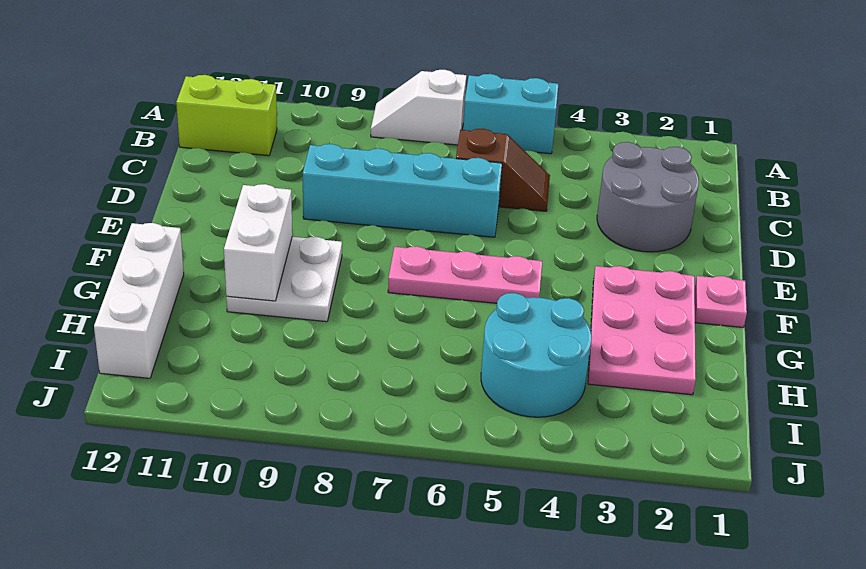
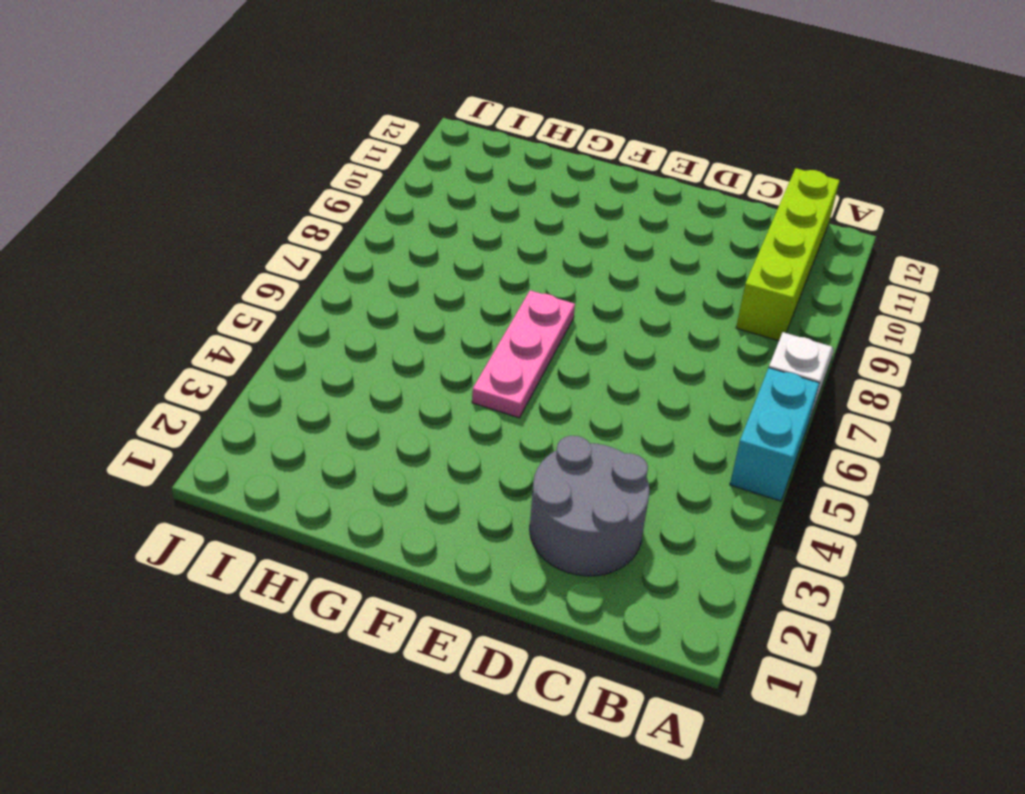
lime 1x4 brick [736,168,840,341] -> lime 1x2 brick [176,75,277,156]
none -> brown 1x2 slope [456,129,550,211]
none -> cyan 1x4 brick [303,144,502,237]
none -> pink 1x1 plate [695,276,747,328]

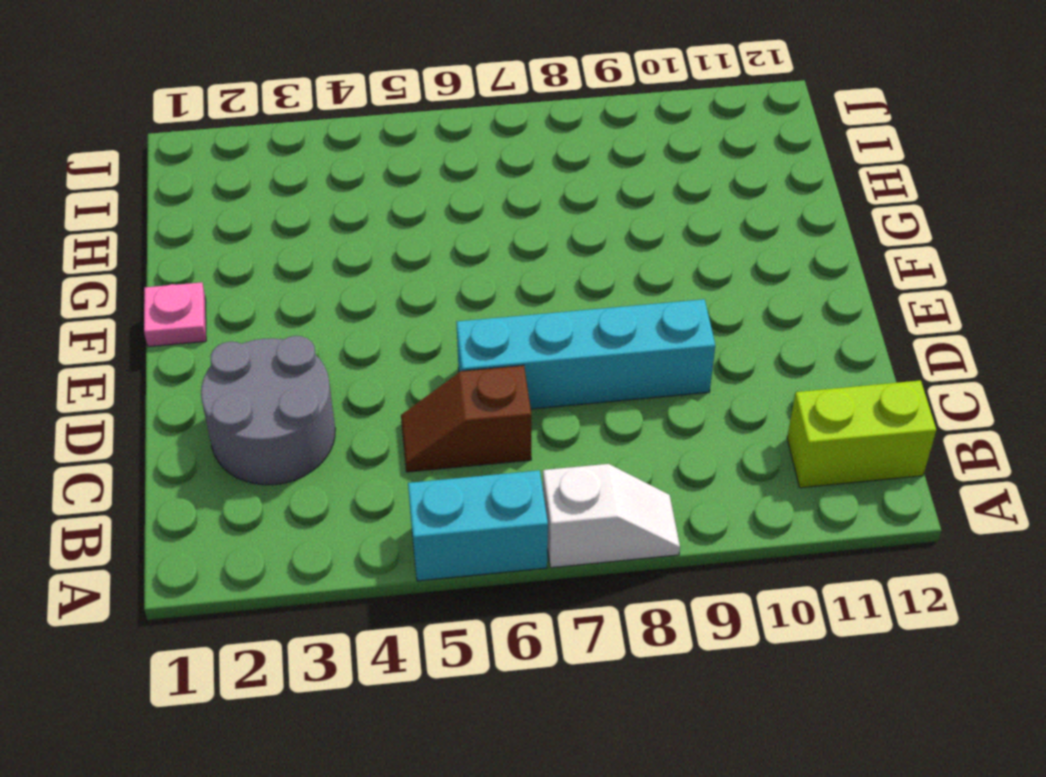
none -> pink 2x3 plate [588,266,696,395]
none -> pink 1x3 plate [388,246,542,303]
none -> white 2x2 plate [226,237,342,322]

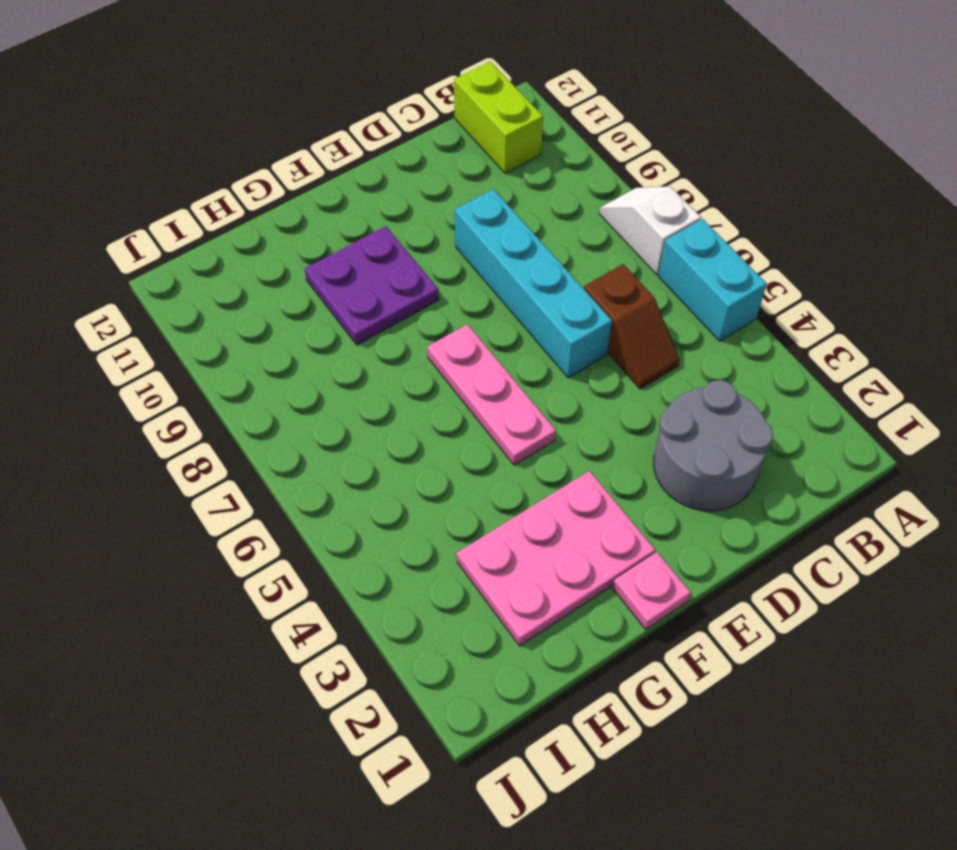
purple 2x2 plate [305,226,439,345] -> white 2x2 plate [226,237,342,322]
none -> white 1x3 brick [94,223,184,378]
none -> cyan 2x2 round brick [481,293,592,417]
none -> white 1x2 brick [224,184,292,301]

